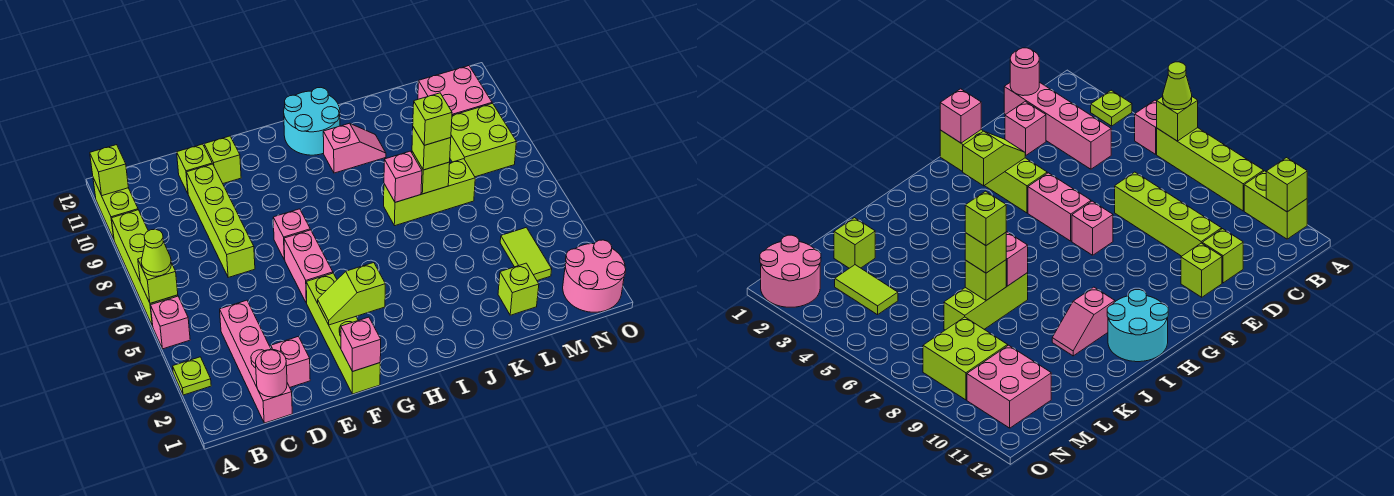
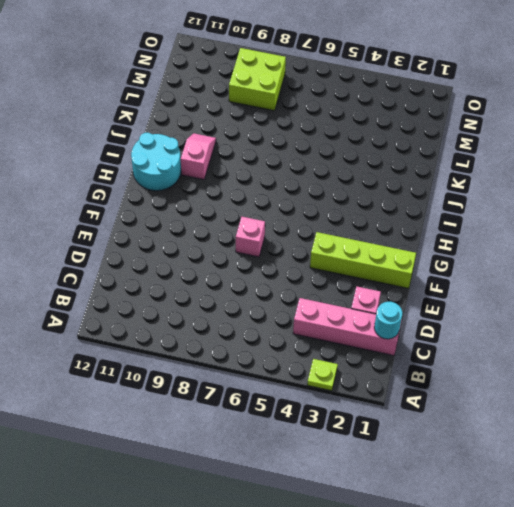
cyan 1x1 round brick [374,302,402,339] -> pink 1x1 round brick [256,350,287,397]
none -> pink 1x1 brick [151,296,190,349]
none -> lime 1x4 brick [112,210,178,326]
none -> lime 1x2 brick [93,178,138,239]
none -> lime 1x4 brick [187,164,255,277]

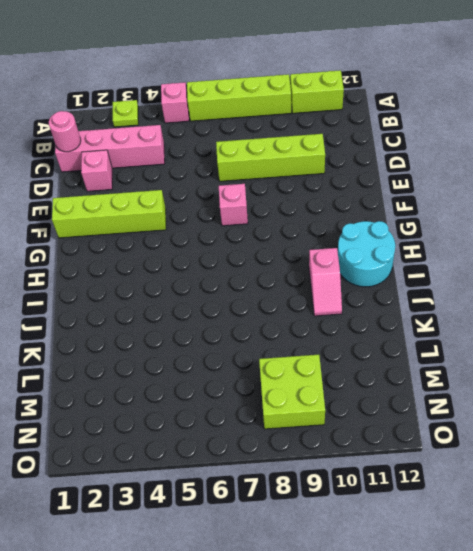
none -> lime 1x1 brick [177,144,212,193]
none -> lime 1x1 brick [204,136,241,183]
none -> pink 1x2 brick [284,230,333,303]
none -> lime 1x3 brick [384,159,475,226]

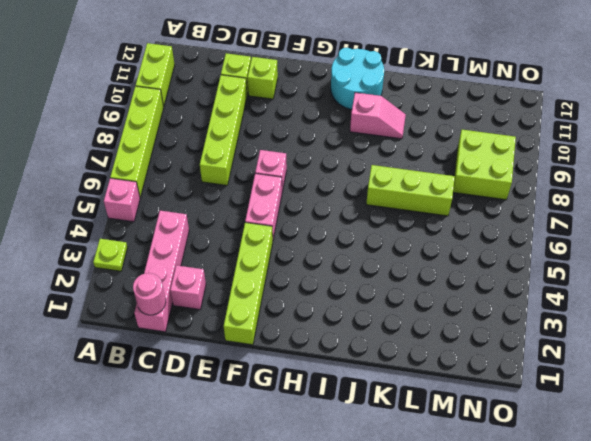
none -> lime 1x1 brick [498,263,539,315]
none -> lime 1x2 tile [500,227,552,281]
none -> pink 2x2 brick [418,66,492,115]
none -> pink 2x2 round brick [563,240,626,312]

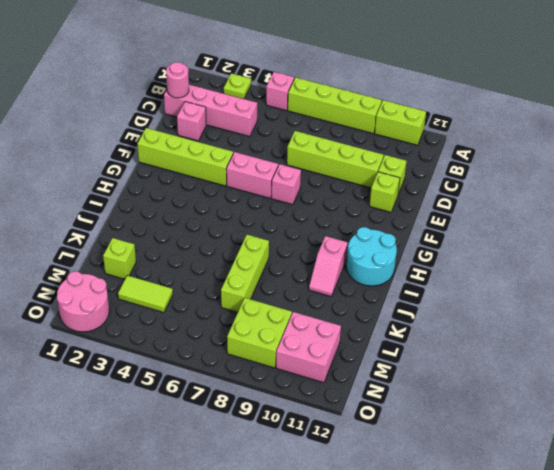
none -> lime 1x1 brick [138,258,178,303]
none -> lime 1x1 brick [90,145,128,196]
none -> pink 1x1 brick [341,317,381,372]
none -> lime 1x2 slope [318,263,385,325]

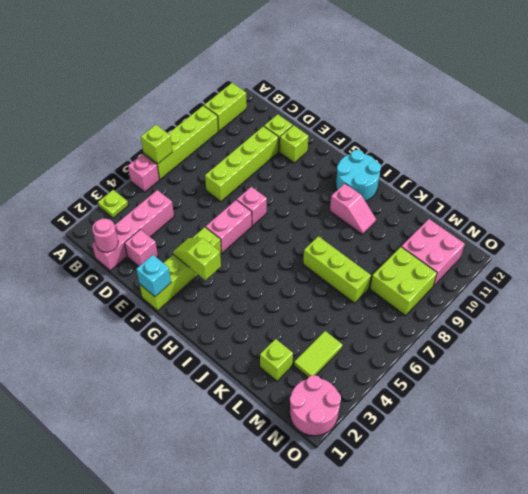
cyan 1x1 brick [136,255,171,296] -> pink 1x1 brick [341,317,381,372]
none -> lime 1x1 brick [90,145,128,196]
none -> pink 1x1 brick [384,151,422,202]
none -> lime 1x1 brick [412,152,450,194]
none -> lime 1x1 cone [141,229,171,276]

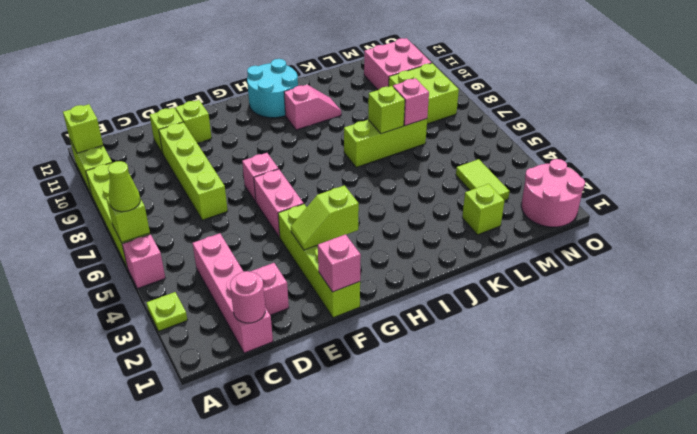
pink 1x1 brick [393,78,429,126] -> pink 1x1 brick moved to [384,151,422,202]
none -> lime 1x1 brick [412,127,451,170]
none -> lime 1x1 brick [413,93,452,145]

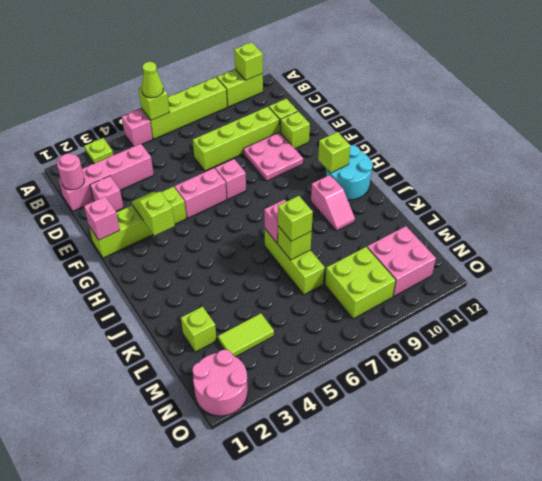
pink 2x2 plate [243,132,303,181] -> none
lime 1x1 brick [318,132,350,173] -> lime 1x1 brick moved to [413,93,452,145]

